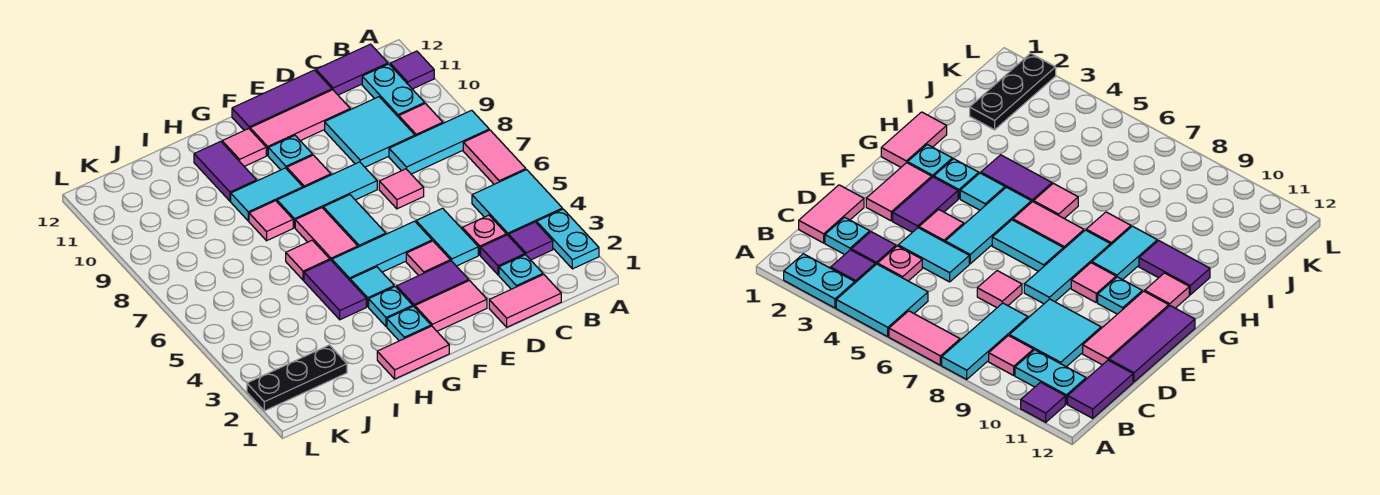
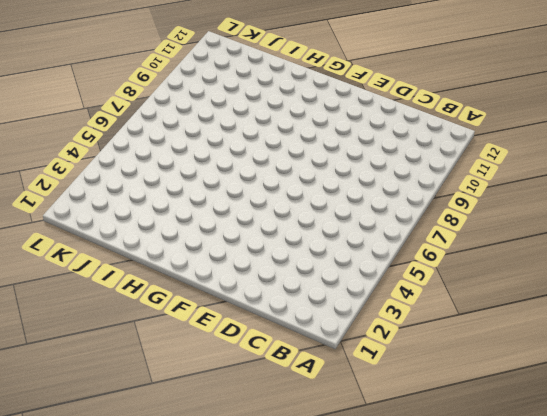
none -> cyan 1x2 plate [537,209,599,269]
none -> cyan 2x2 tile [472,170,562,236]
none -> pink 1x2 tile [463,130,526,184]
none -> cyan 1x3 tile [389,110,489,174]

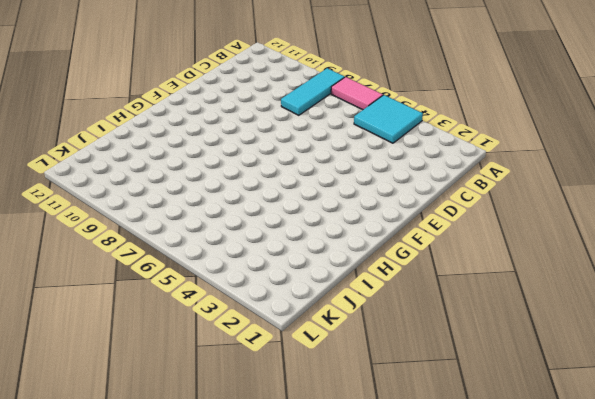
none -> cyan 1x2 plate [537,209,599,269]
none -> purple 1x1 tile [390,51,434,89]
none -> purple 1x1 tile [509,222,553,260]
none -> pink 1x1 tile [399,104,443,136]

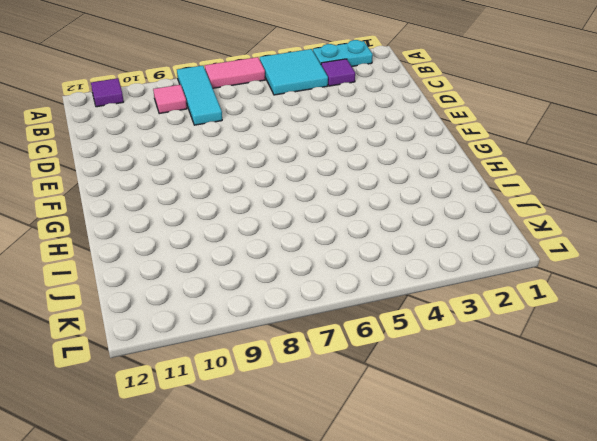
none -> cyan 1x2 plate [362,64,425,117]
none -> purple 1x2 tile [316,44,388,95]
none -> pink 1x2 tile [489,275,561,327]
none -> cyan 1x1 plate [499,255,543,289]

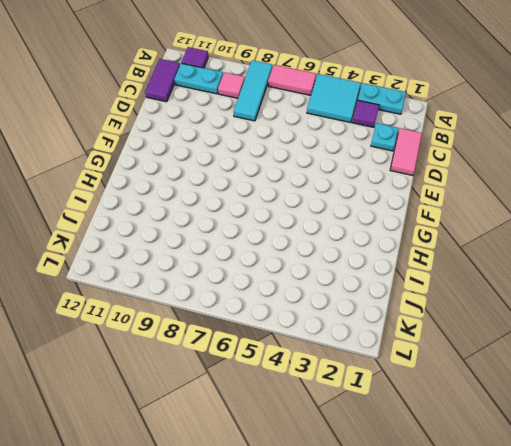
none -> purple 1x1 tile [481,235,525,275]
none -> pink 1x1 plate [462,215,506,255]
none -> cyan 2x2 tile [325,97,415,167]
none -> cyan 1x2 tile [416,208,478,266]

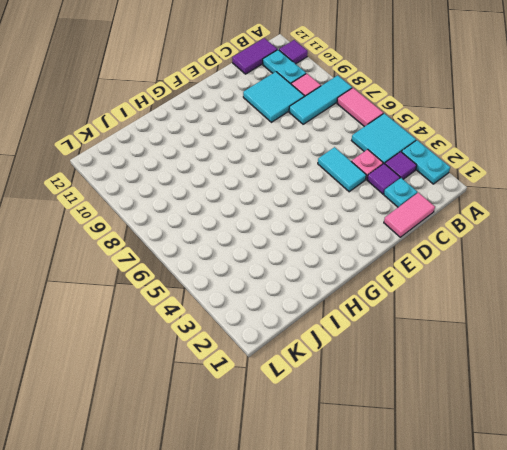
none -> pink 1x1 tile [379,169,424,209]
none -> pink 1x3 tile [250,90,350,155]
none -> purple 1x3 tile [232,70,332,130]
none -> pink 1x2 tile [415,281,487,331]

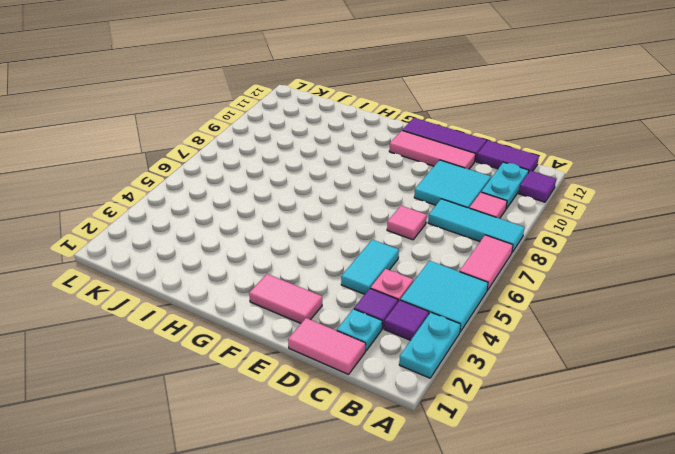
none -> purple 1x2 tile [397,261,469,307]
none -> pink 1x1 tile [406,241,450,276]
none -> cyan 1x3 tile [332,221,432,280]
none -> cyan 1x3 tile [277,162,377,228]

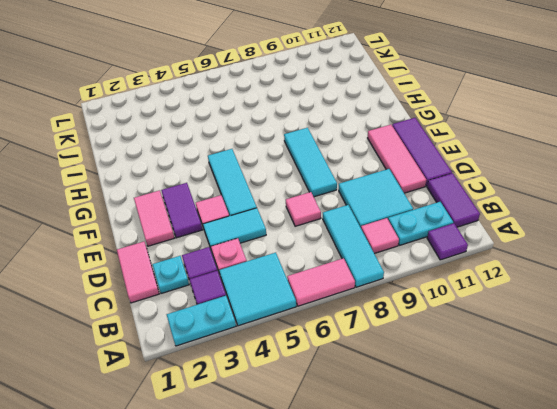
none -> cyan 1x2 tile [323,195,386,247]
none -> pink 1x1 tile [287,155,331,188]
none -> cyan 1x1 plate [268,136,313,170]
none -> pink 1x2 tile [377,326,449,379]

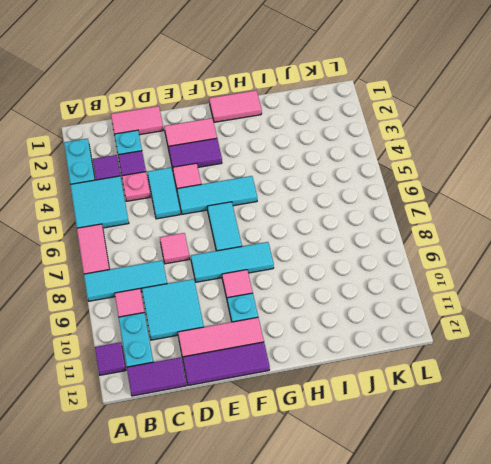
none -> cyan 1x1 plate [387,306,431,341]
none -> cyan 1x1 plate [369,287,413,327]
none -> cyan 1x1 tile [350,267,394,307]
none -> pink 1x2 tile [295,208,358,261]

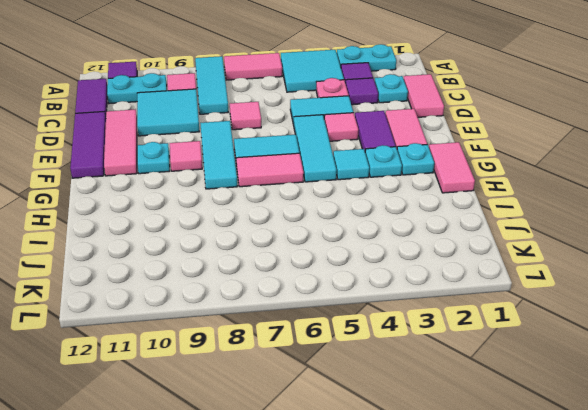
none -> cyan 1x2 tile [231,168,303,221]
none -> pink 1x1 tile [222,129,266,166]
none -> purple 1x2 tile [304,260,366,320]
none -> pink 1x1 tile [286,240,330,280]

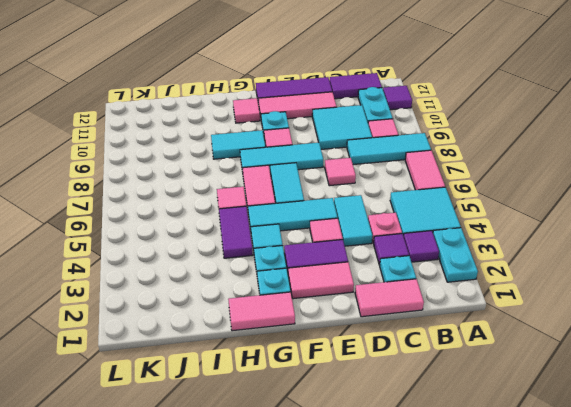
none -> pink 1x1 tile [249,201,293,241]
none -> purple 1x2 tile [194,141,257,201]
none -> black 1x3 plate [247,345,347,411]

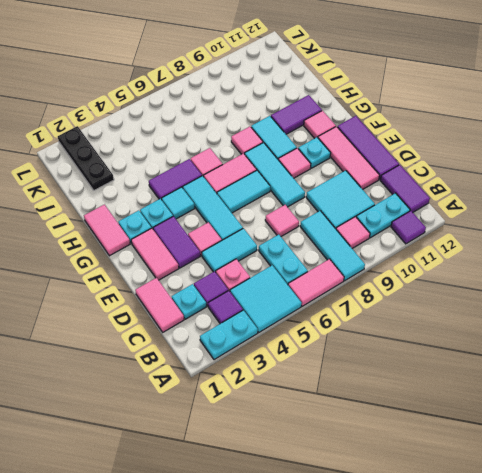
cyan 1x2 plate [259,235,308,284] -> none

